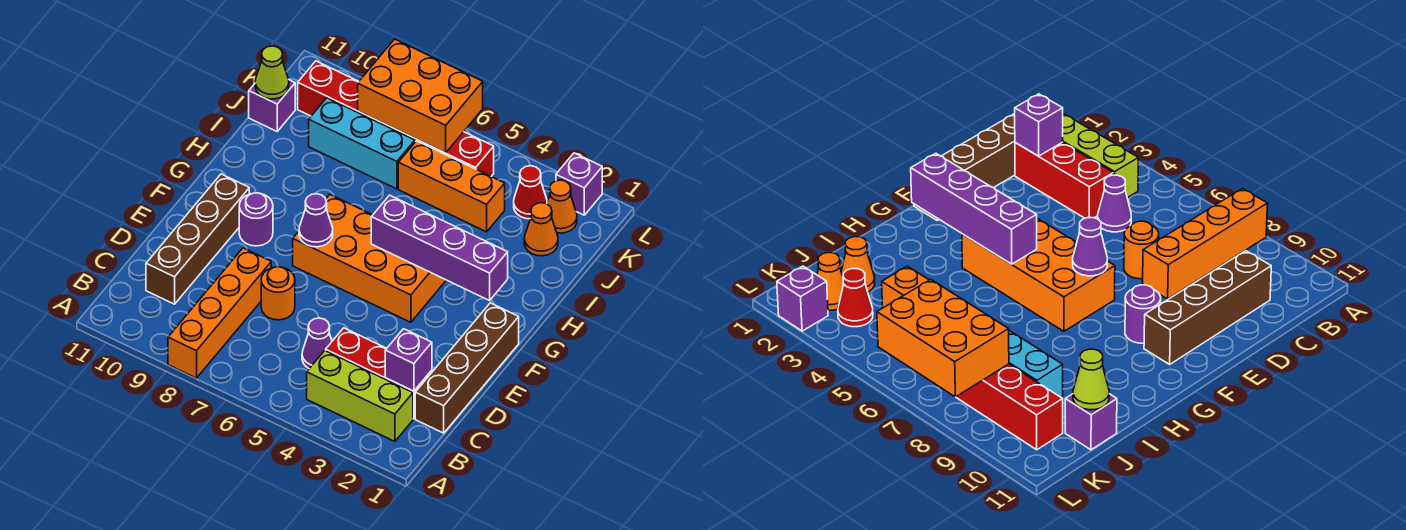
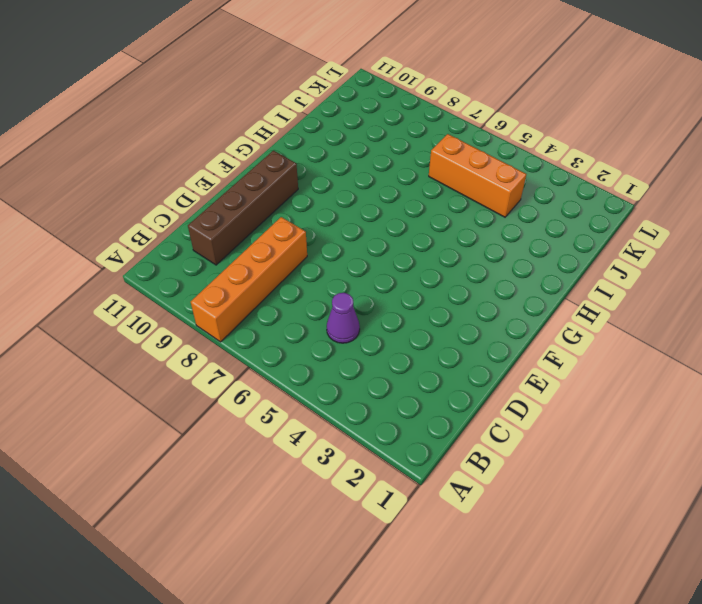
none -> lime 1x3 brick [307,351,413,441]
none -> brown 1x4 brick [415,303,519,433]
none -> red 1x3 brick [326,328,432,419]

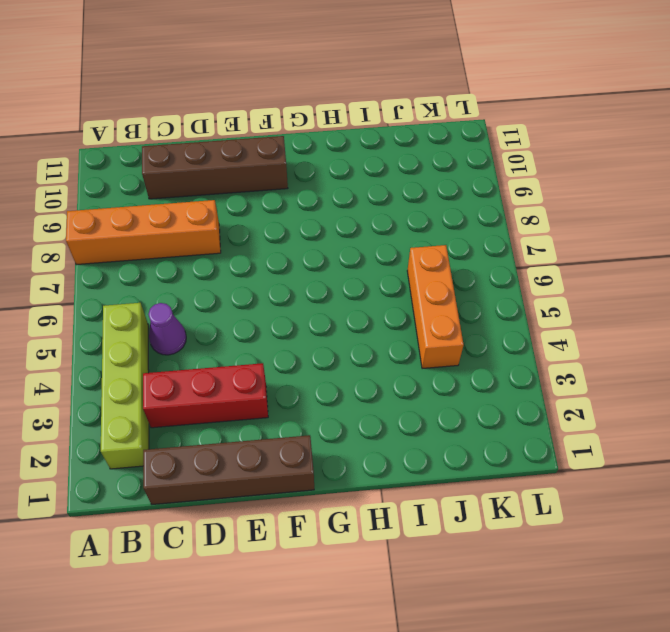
lime 1x4 brick [101,303,149,469] -> lime 1x3 brick [307,351,413,441]
red 1x3 brick [143,363,268,428] -> red 1x3 brick turned to [326,328,432,419]
none -> orange 1x1 round brick [261,267,295,320]
none -> orange 2x4 brick [293,195,446,322]
none -> purple 1x1 round brick [239,193,273,246]

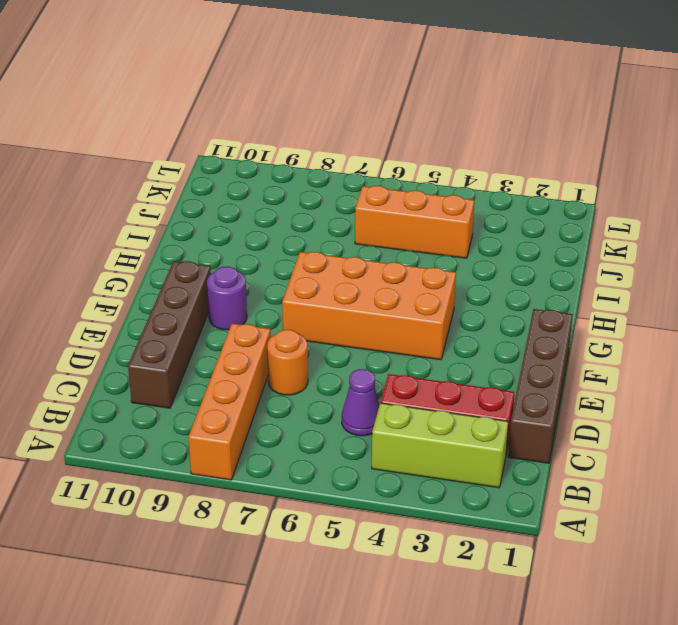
none -> orange 1x1 cone [524,203,558,256]
none -> cyan 1x3 brick [309,98,415,189]
none -> purple 1x1 brick [249,80,295,131]

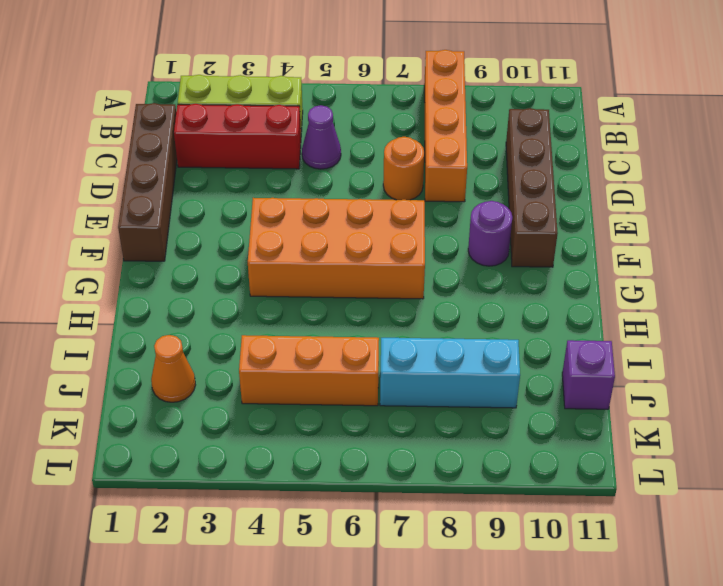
none -> orange 1x1 cone [547,180,577,233]
none -> red 1x1 cone [514,166,547,219]
none -> red 1x6 brick [298,61,494,176]

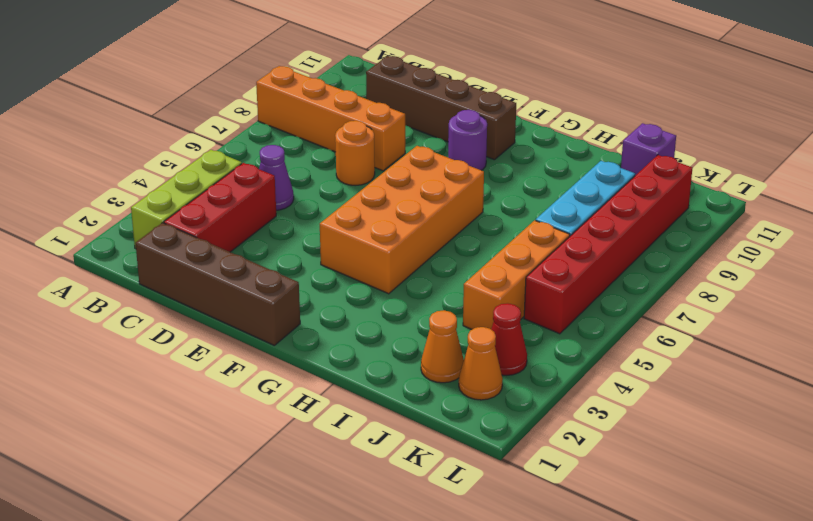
none -> purple 1x1 brick [556,153,602,215]
none -> purple 1x1 brick [385,329,432,391]
none -> purple 1x1 cone [299,194,333,247]

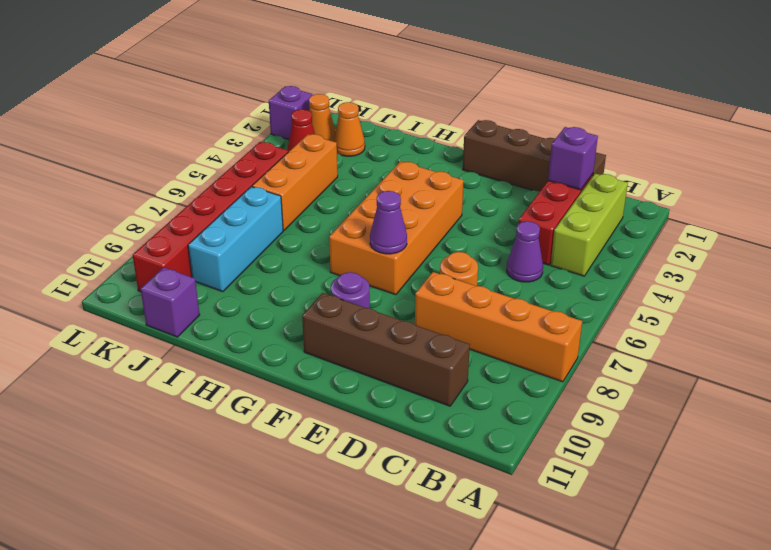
none -> purple 1x4 brick [371,195,508,301]
none -> lime 1x1 cone [255,46,289,99]
none -> orange 2x3 brick [358,39,483,153]

